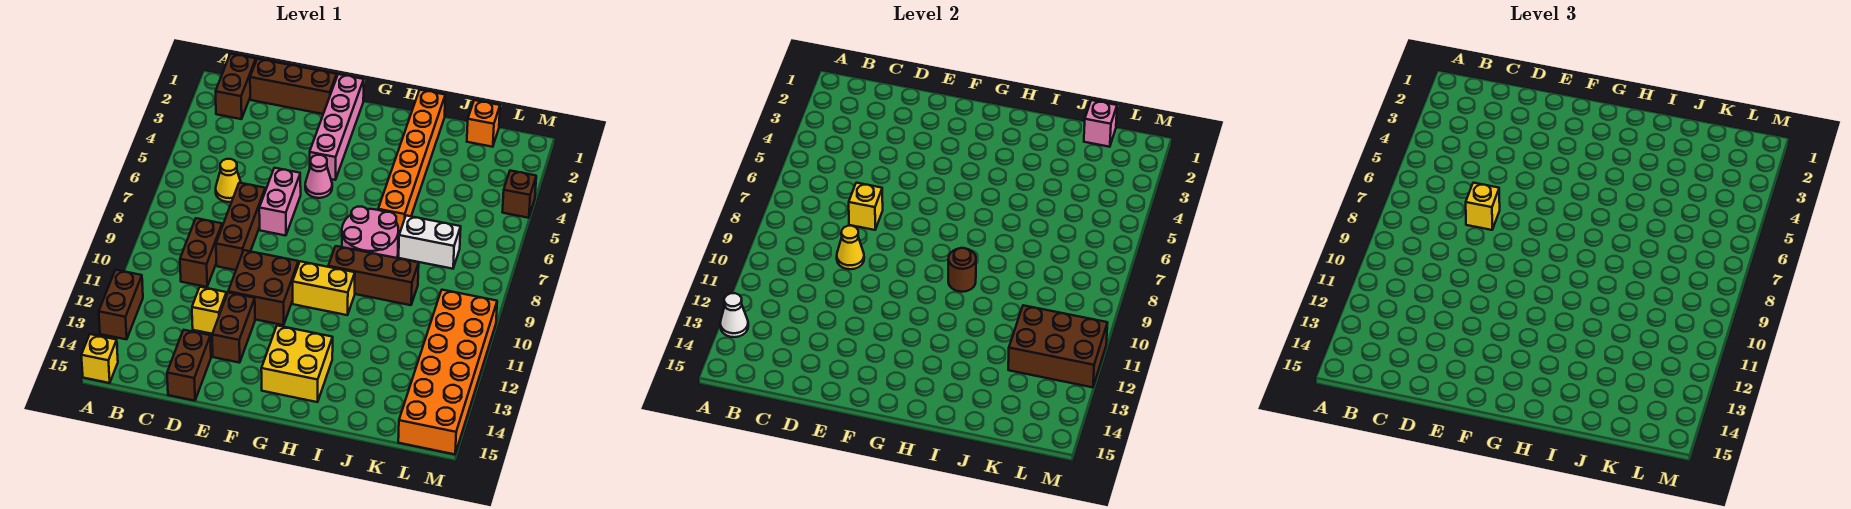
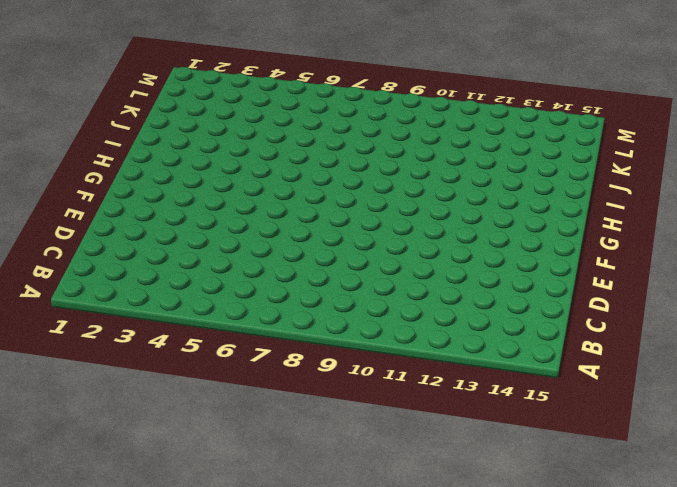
none -> brown 1x2 brick [99,270,143,339]
none -> yellow 1x1 brick [81,334,118,383]
none -> brown 1x2 brick [216,54,256,119]
none -> brown 1x3 brick [250,59,337,114]

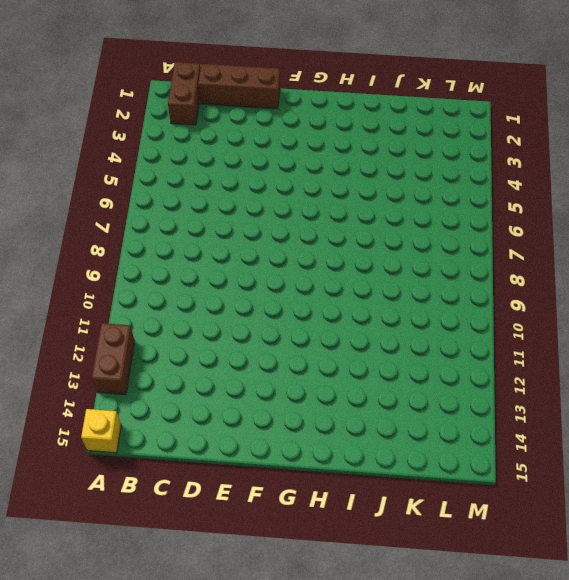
none -> yellow 1x1 cone [216,159,241,202]
none -> brown 1x2 brick [180,218,222,287]
none -> brown 1x3 brick [216,183,265,270]
none -> yellow 1x1 brick [192,287,227,334]

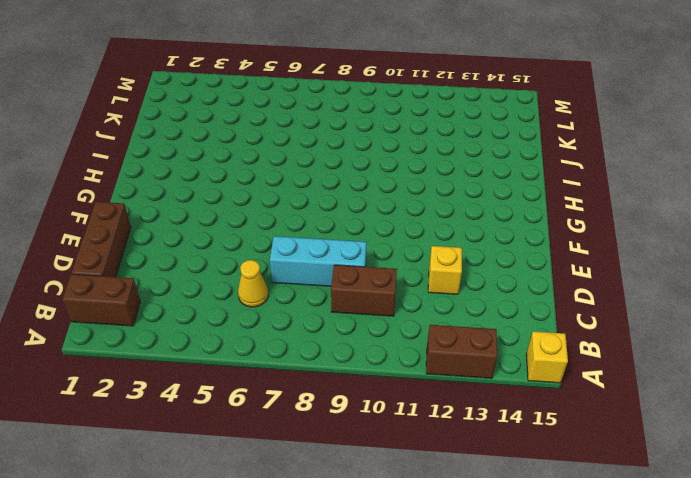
cyan 1x3 brick [270,236,367,286] -> brown 1x3 brick [216,183,265,270]
none -> brown 1x2 brick [167,330,211,401]
none -> pink 1x2 brick [259,168,301,236]
none -> brown 2x2 brick [228,250,298,325]
none -> brown 1x2 brick [212,293,255,363]

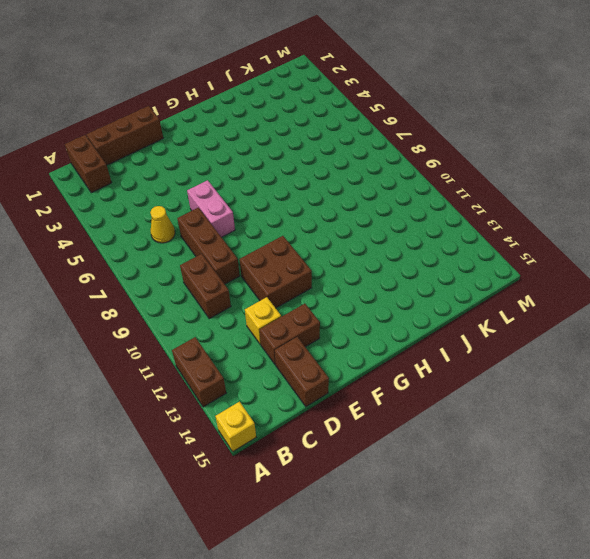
brown 1x2 brick [260,304,320,364] -> brown 1x2 brick turned to [212,293,255,363]
none -> pink 1x4 brick [310,74,364,180]
none -> pink 1x1 cone [305,155,332,198]
none -> yellow 1x2 brick [293,261,355,315]
none -> yellow 2x2 brick [261,326,333,402]

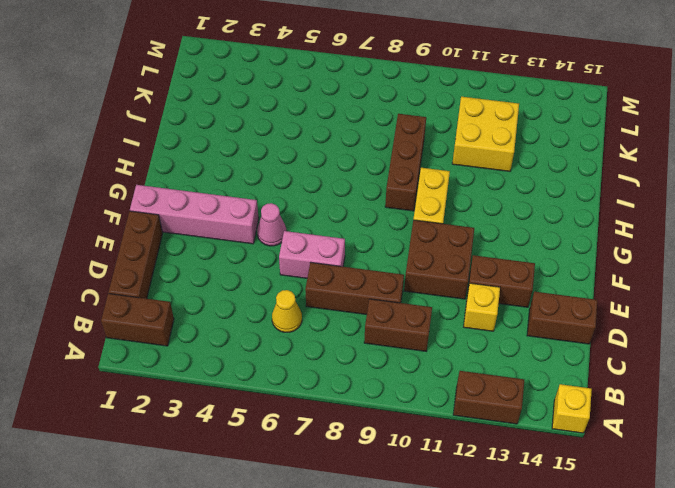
yellow 2x2 brick [452,97,519,171] -> yellow 2x2 brick moved to [261,326,333,402]
none -> pink 2x2 round brick [342,207,398,258]
none -> orange 1x6 brick [378,90,445,236]
none -> white 1x2 brick [399,216,461,269]
none -> orange 1x1 brick [467,100,500,147]

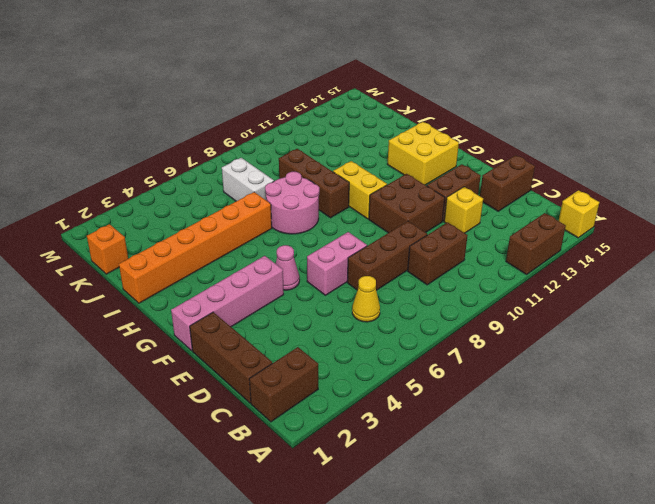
none -> orange 2x6 brick [398,290,497,454]
none -> brown 1x1 brick [502,171,536,218]
none -> white 1x1 cone [720,293,748,337]
none -> yellow 1x1 brick [849,183,883,230]

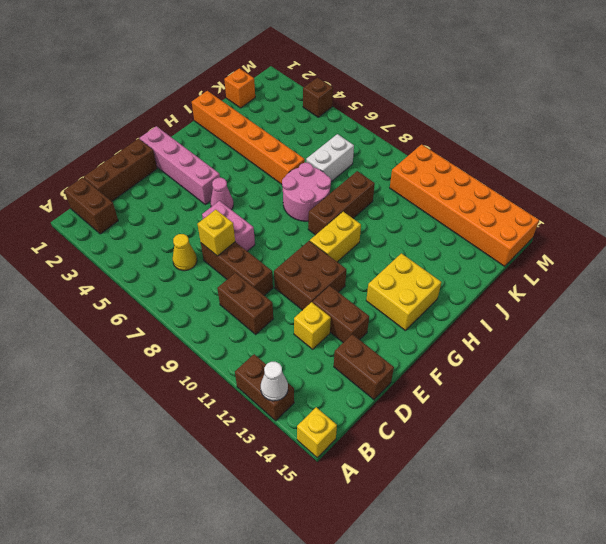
none -> yellow 1x1 cone [837,226,864,269]
none -> brown 1x1 round brick [948,248,976,292]
none -> pink 1x1 brick [1084,100,1117,147]
none -> brown 2x3 brick [1008,305,1107,387]

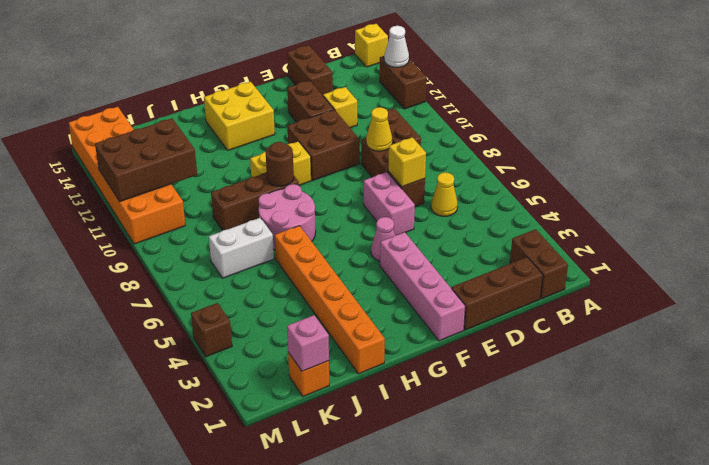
none -> yellow 1x1 brick [1466,183,1500,230]

